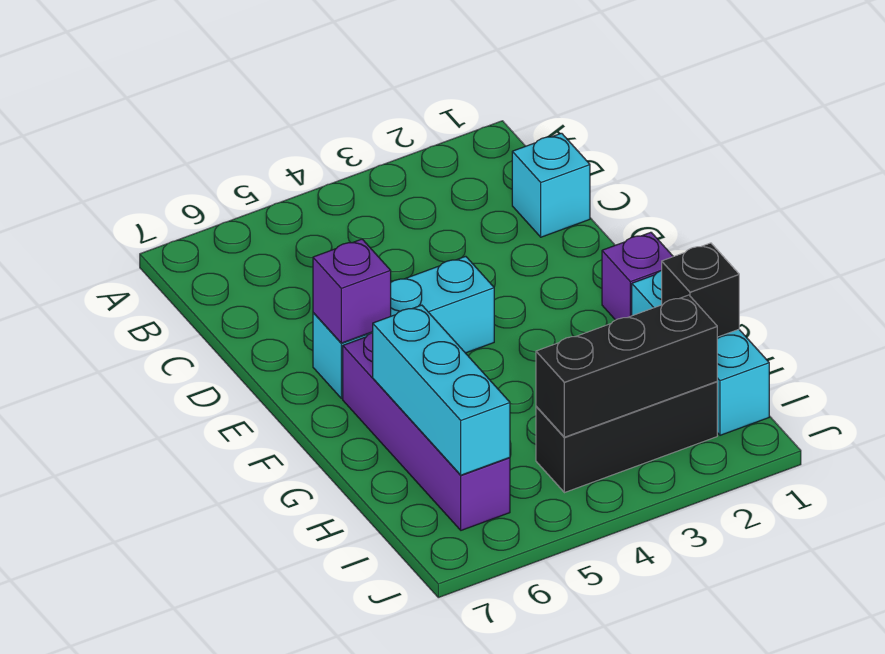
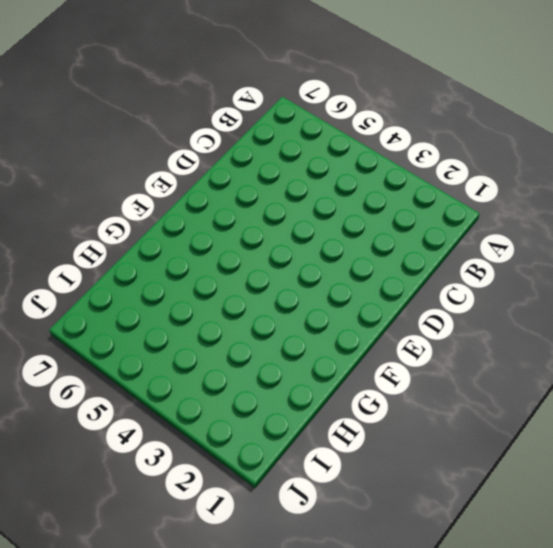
none -> cyan 1x1 brick [512,133,590,237]
none -> cyan 1x3 brick [313,256,494,398]

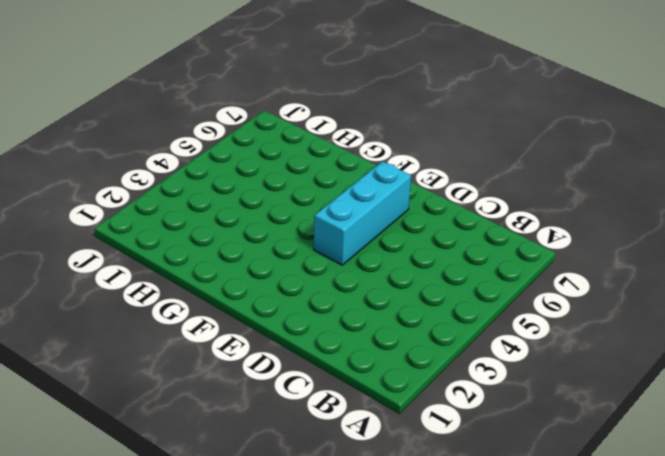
none -> cyan 1x1 brick [512,133,590,237]
none -> purple 1x1 brick [602,232,673,320]

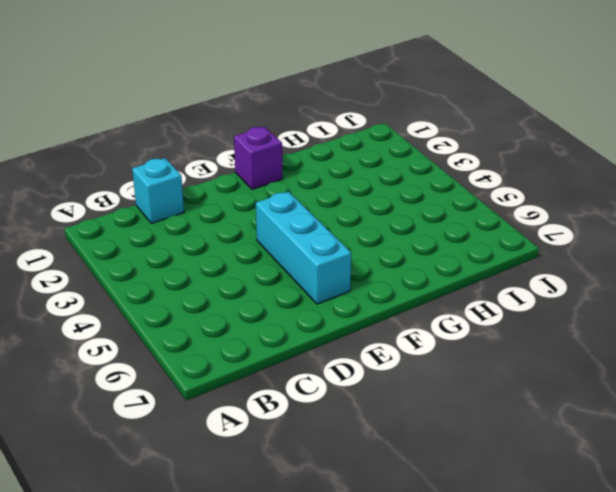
none -> purple 1x4 brick [343,333,510,530]
none -> cyan 1x3 brick [632,270,769,435]

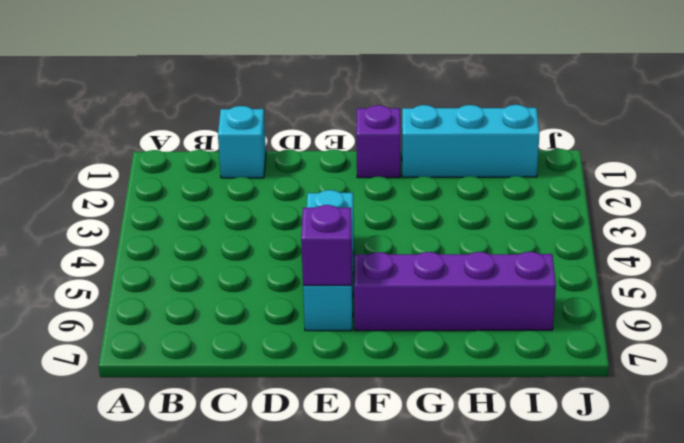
none -> black 1x3 brick [536,382,717,493]
none -> cyan 1x3 brick [372,305,510,475]

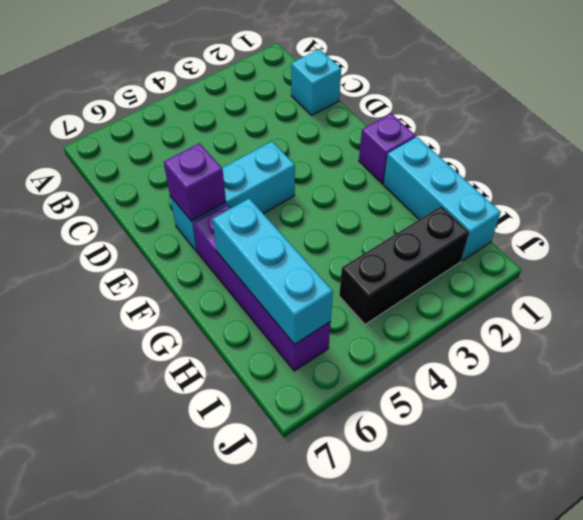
none -> black 1x1 brick [662,243,739,337]
none -> black 1x3 brick [536,295,717,437]

